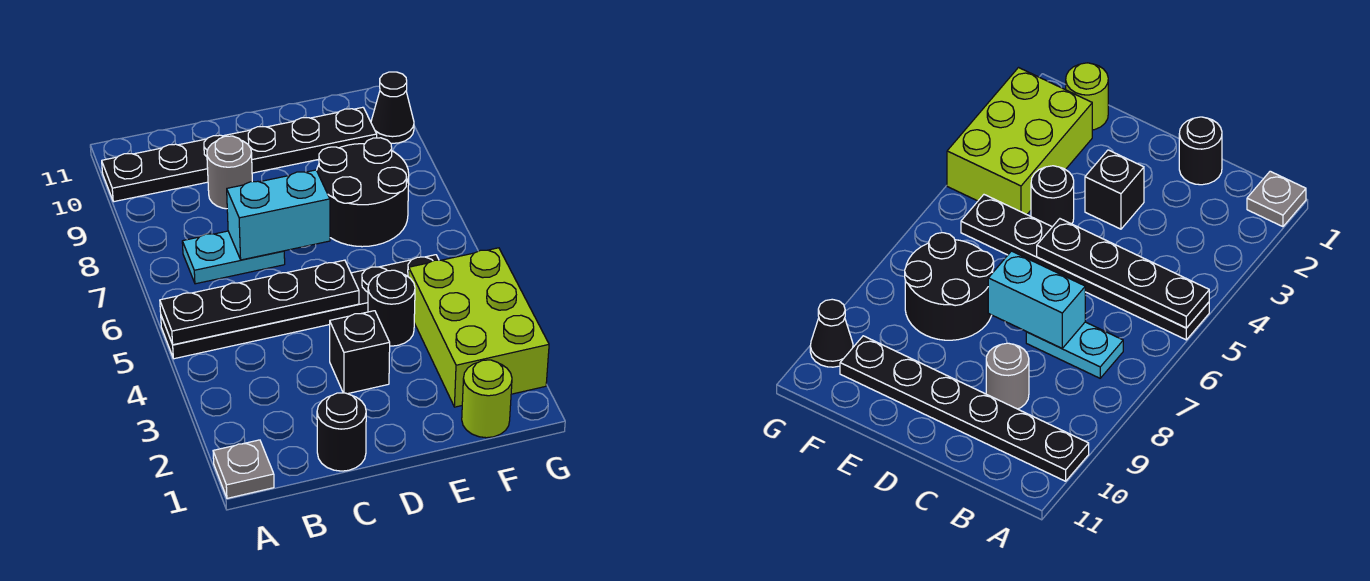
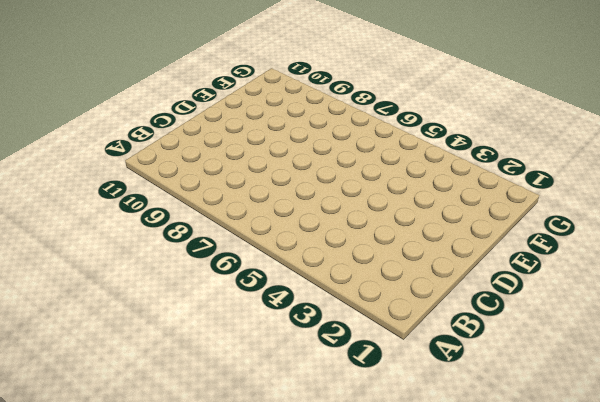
none -> grey 1x1 plate [213,440,274,498]
none -> black 1x6 plate [161,255,439,359]
none -> black 1x6 plate [102,107,377,202]

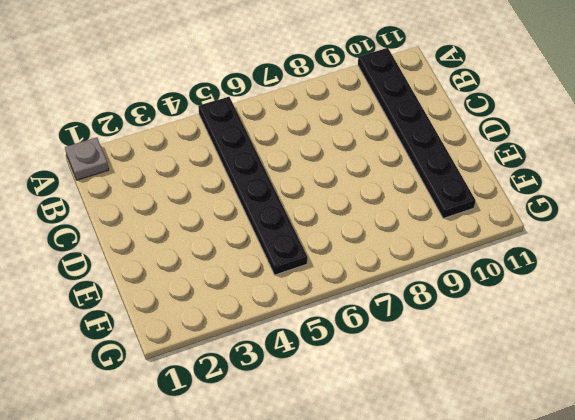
none -> cyan 1x2 plate [182,231,285,284]
none -> black 1x1 round brick [317,393,366,471]
none -> grey 1x1 round brick [207,136,252,209]

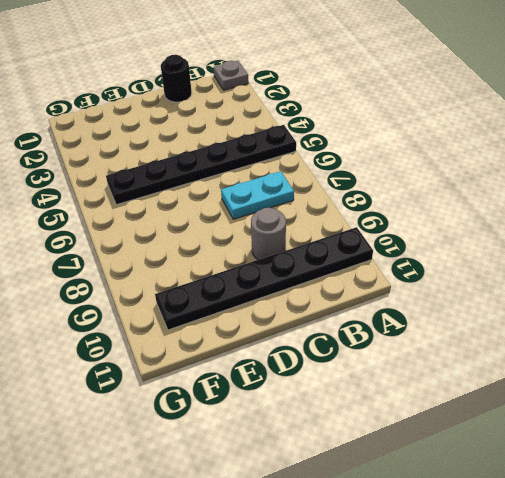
none -> black 1x1 brick [330,311,390,394]
none -> black 1x1 round brick [368,270,415,346]
none -> black 2x2 round brick [317,138,409,247]

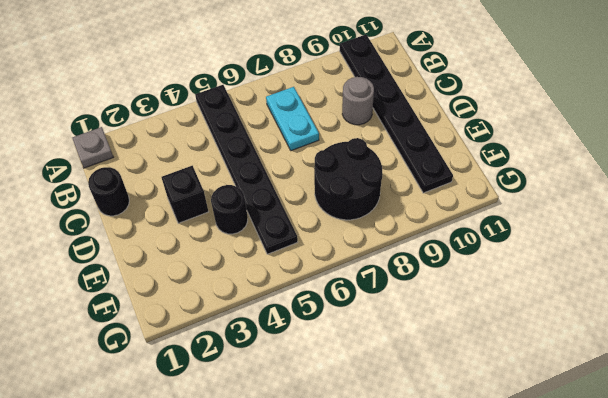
none -> lime 1x1 round brick [462,360,512,438]
none -> lime 2x3 brick [409,248,549,407]
none -> black 1x1 cone [371,72,414,143]

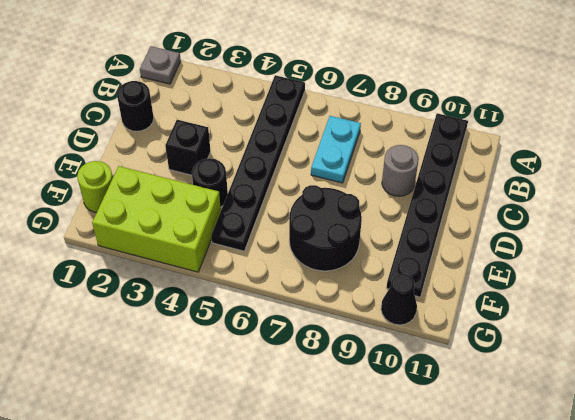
none -> black 1x4 plate [160,260,359,345]
none -> cyan 1x2 brick [227,170,330,260]

